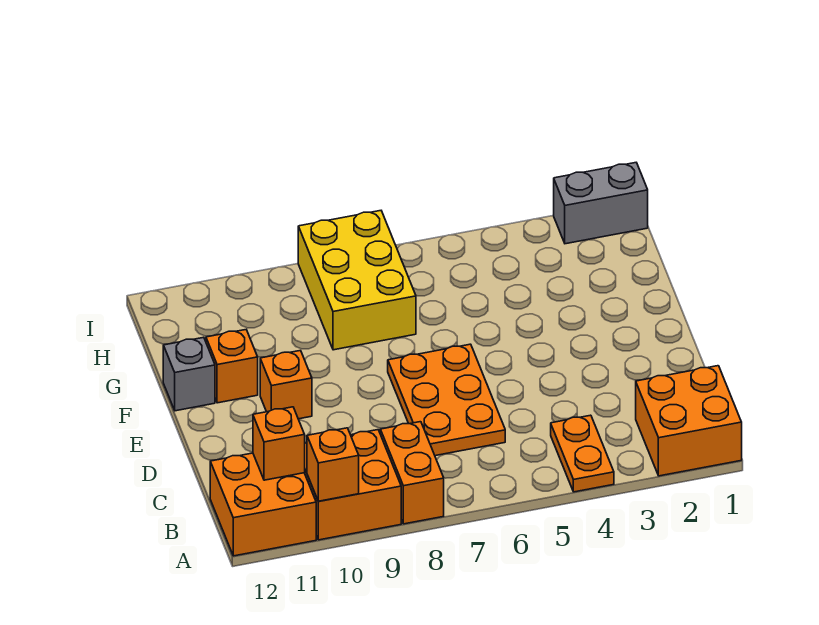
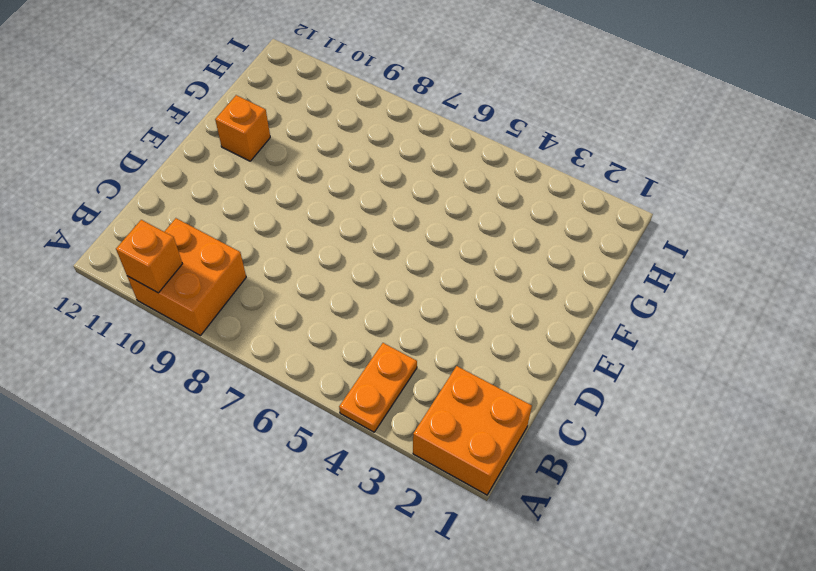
none -> orange 1x2 brick [380,422,444,524]
none -> orange 2x2 brick [210,453,316,556]
none -> orange 2x3 plate [388,344,505,456]

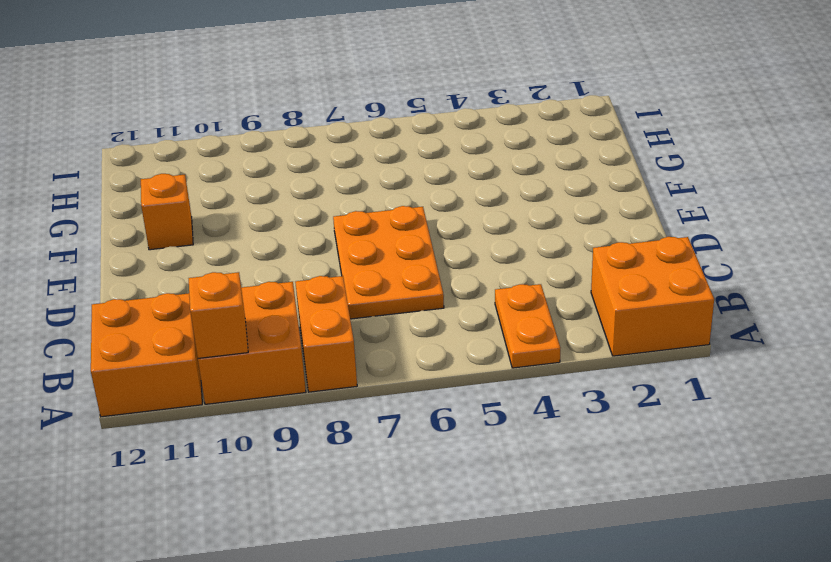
none -> orange 1x1 brick [260,351,312,419]
none -> grey 1x1 brick [163,337,215,411]
none -> yellow 2x3 brick [298,211,416,350]

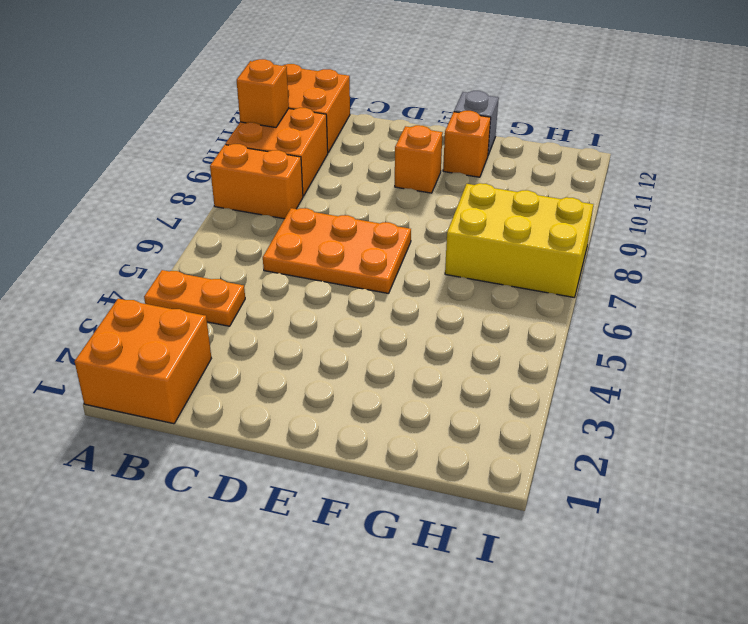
none -> grey 1x2 brick [554,163,648,244]
none -> orange 1x1 brick [253,407,305,480]

